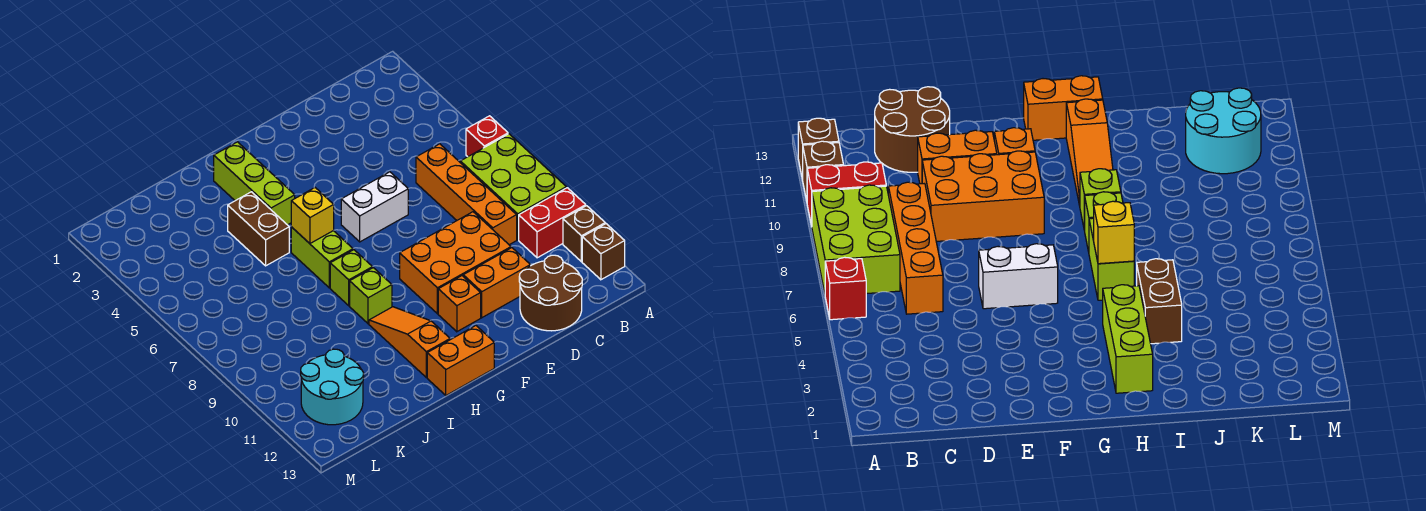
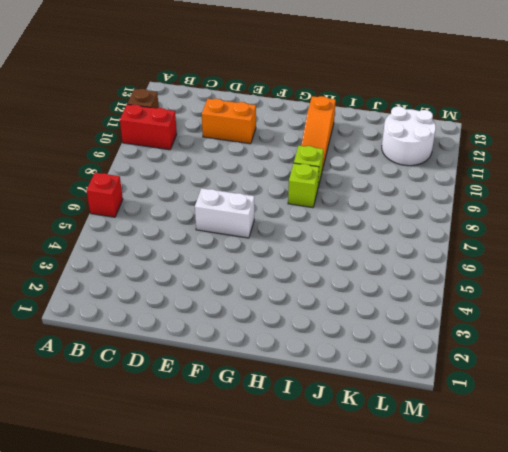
white 2x2 round brick [382,106,436,166] -> cyan 2x2 round brick [301,349,364,425]
none -> lime 2x3 brick [460,134,566,240]
none -> brown 1x1 brick [582,224,625,280]
none -> orange 1x4 brick [416,144,517,245]

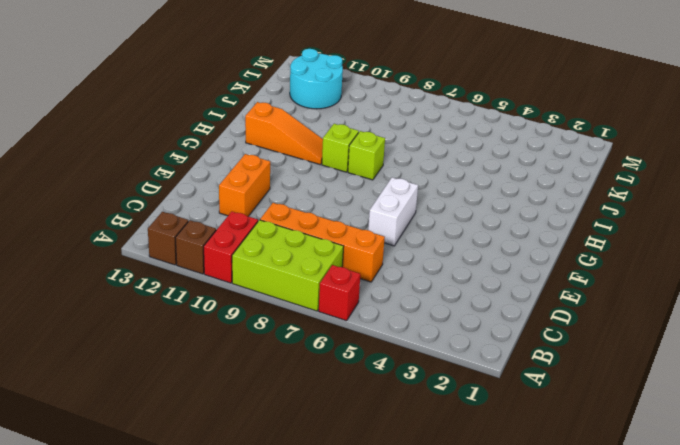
none -> brown 2x2 round brick [519,255,582,331]
none -> orange 2x3 brick [400,212,511,314]
none -> orange 1x1 brick [438,276,481,332]

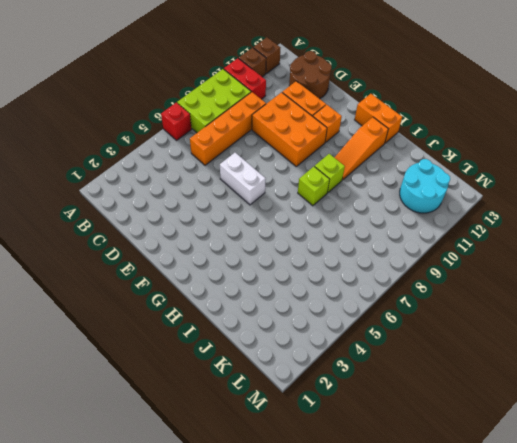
none -> lime 1x3 brick [214,142,295,225]
none -> lime 1x2 brick [291,227,353,288]
none -> brown 1x2 brick [228,192,289,266]

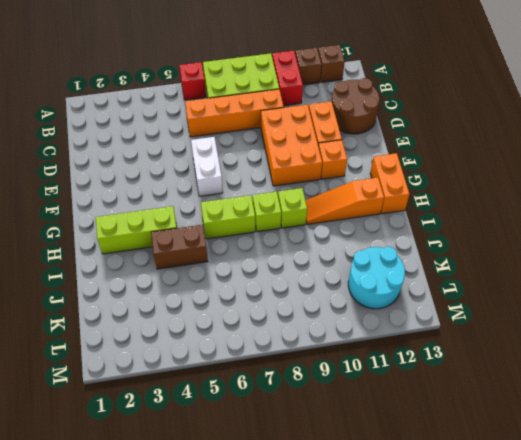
none -> yellow 1x1 brick [291,188,334,243]

